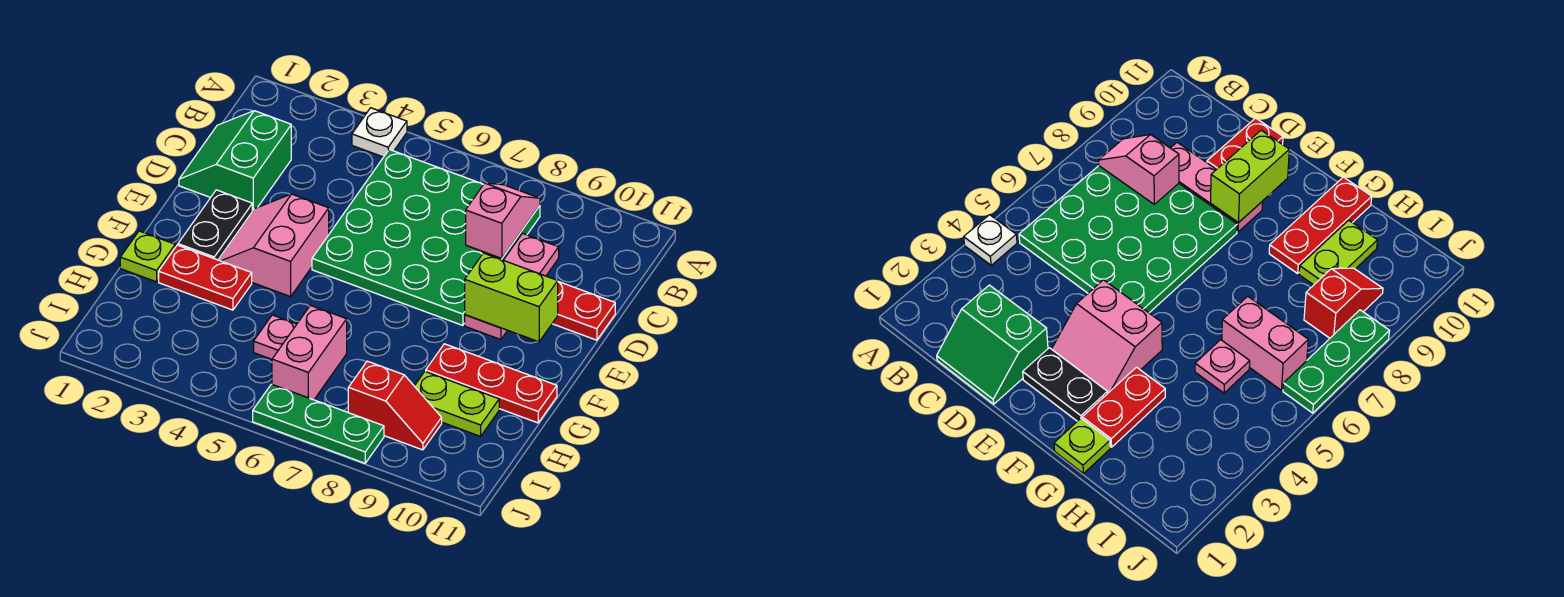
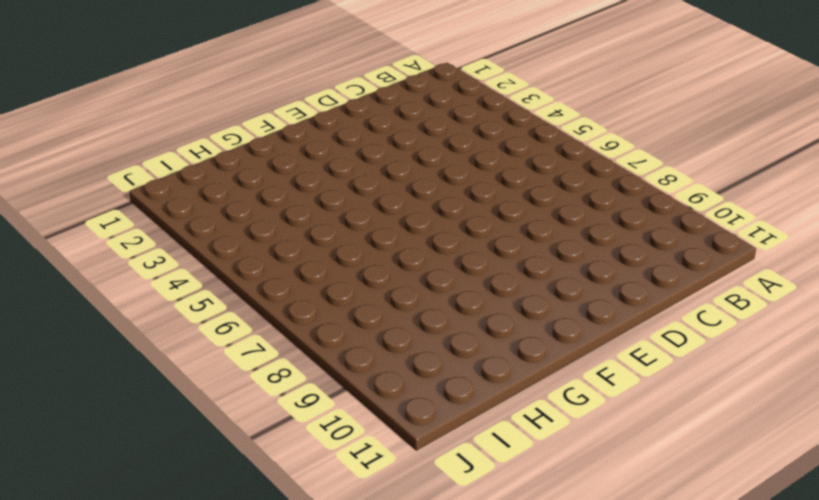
none -> white 1x1 plate [352,108,407,157]
none -> green 4x4 plate [312,149,540,325]
none -> green 2x2 slope [179,111,291,211]

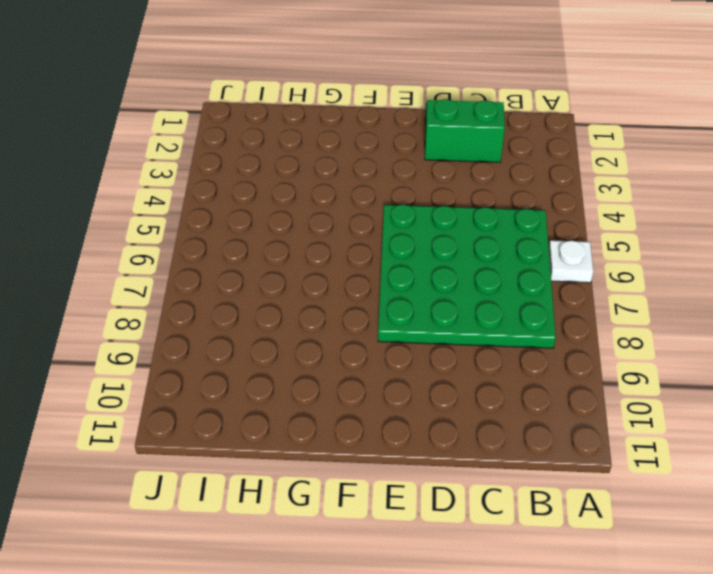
white 1x1 plate [549,240,593,283] -> white 1x1 plate moved to [352,108,407,157]
none -> pink 1x3 plate [465,234,559,340]
none -> red 1x2 plate [552,282,615,340]
none -> black 1x2 plate [178,190,252,260]

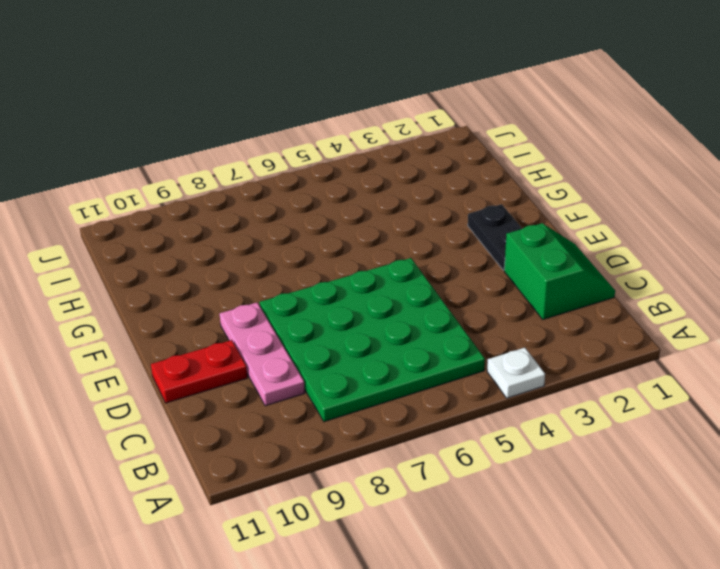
none -> pink 2x2 slope [218,194,329,297]
none -> lime 1x1 plate [120,231,175,282]
none -> red 1x2 plate [159,245,252,310]

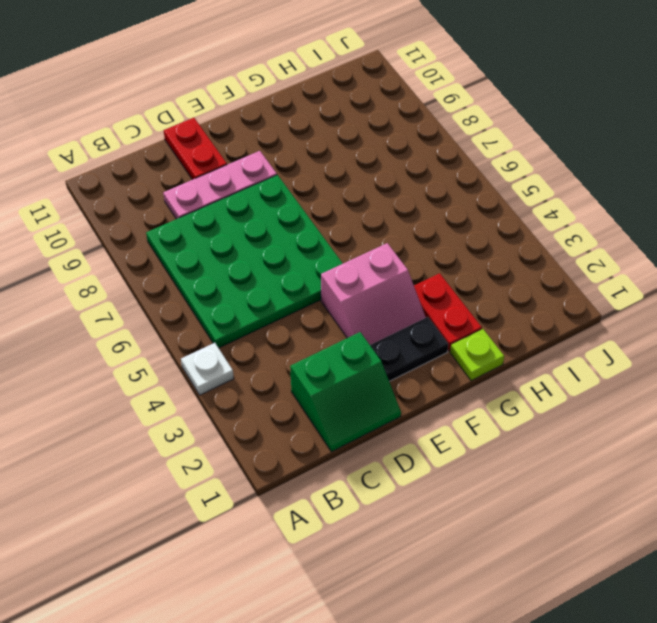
none -> red 1x3 plate [426,344,557,423]
none -> pink 1x1 plate [254,315,297,359]
none -> pink 1x2 brick [272,305,347,400]

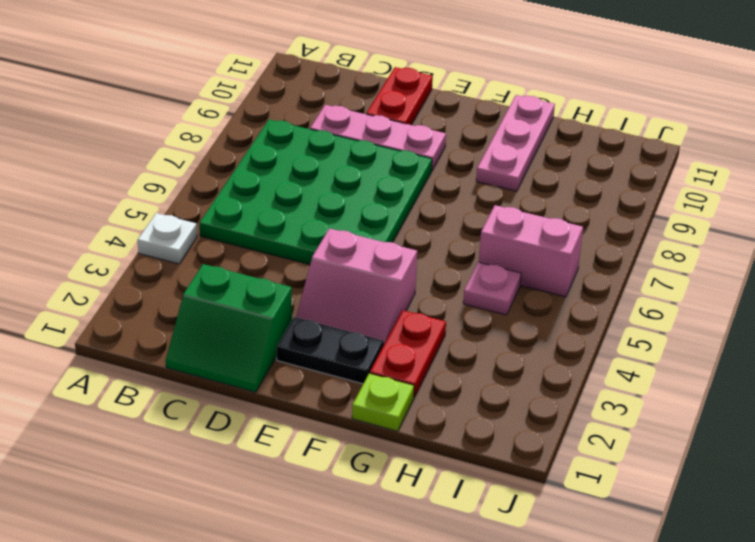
pink 1x3 plate [476,95,555,191] -> red 1x3 plate [426,344,557,423]
none -> lime 1x2 plate [415,371,499,436]
none -> red 1x2 slope [348,361,442,450]
none -> green 1x3 plate [253,384,384,463]

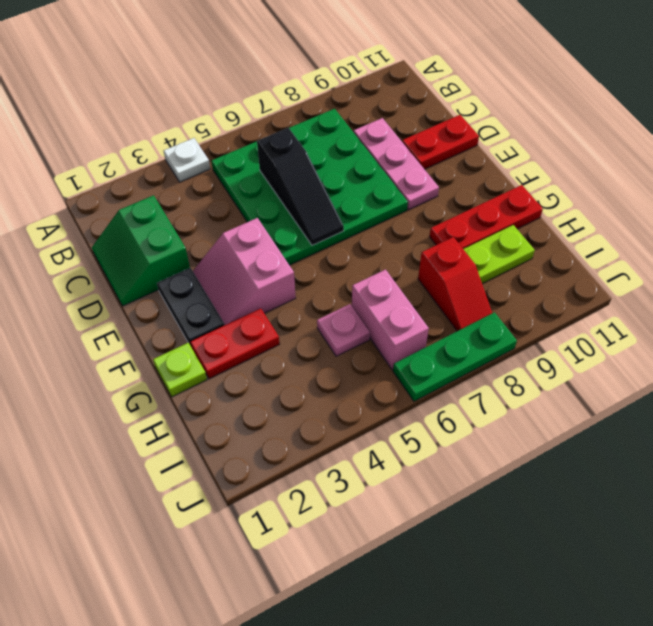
black 1x3 slope [257,128,344,246] -> none
red 1x2 slope [418,237,492,331] -> red 1x2 slope turned to [348,361,442,450]
none -> pink 1x2 slope [466,183,540,258]
none -> lime 1x2 brick [465,253,558,342]

